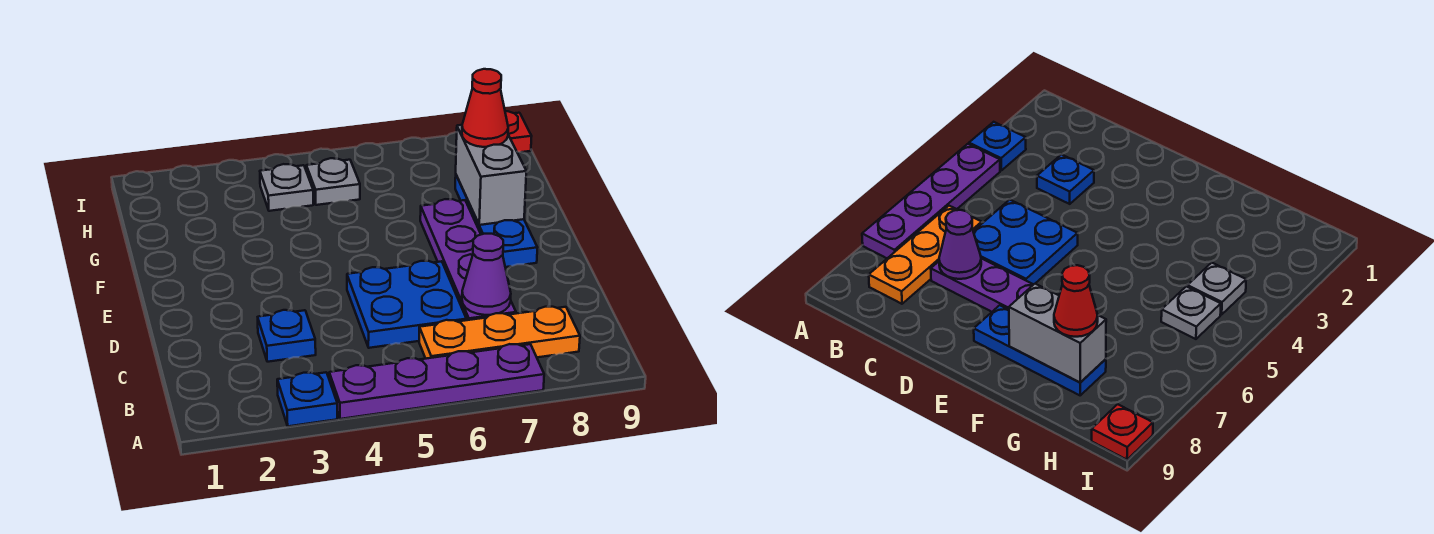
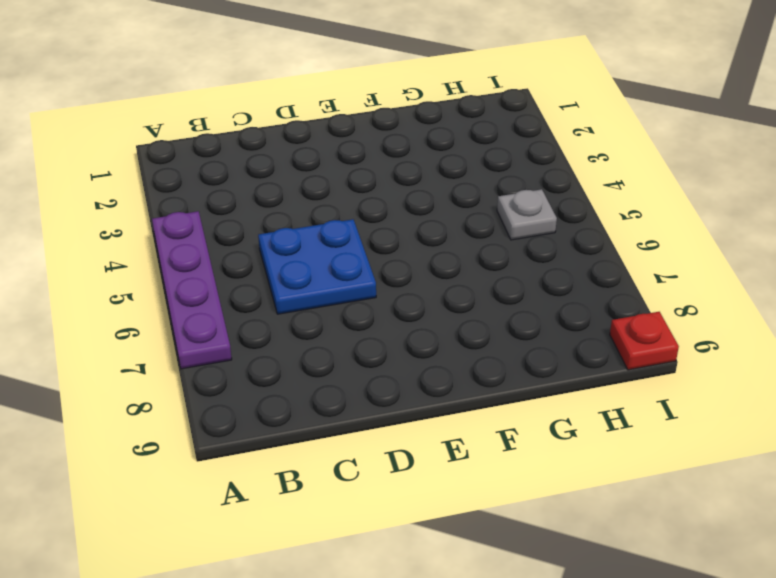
none -> blue 1x1 plate [277,372,337,426]
none -> orange 1x3 plate [419,307,580,359]
none -> blue 1x1 plate [258,310,316,362]

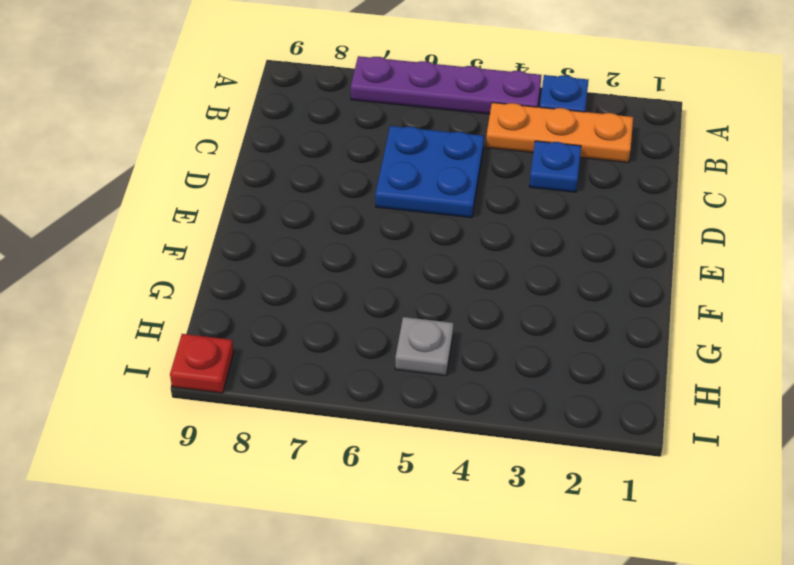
orange 1x3 plate [486,103,633,162] -> orange 1x3 plate moved to [419,307,580,359]
none -> purple 1x4 plate [420,199,516,320]
none -> blue 1x3 plate [455,175,537,267]
none -> grey 1x1 plate [260,164,313,211]

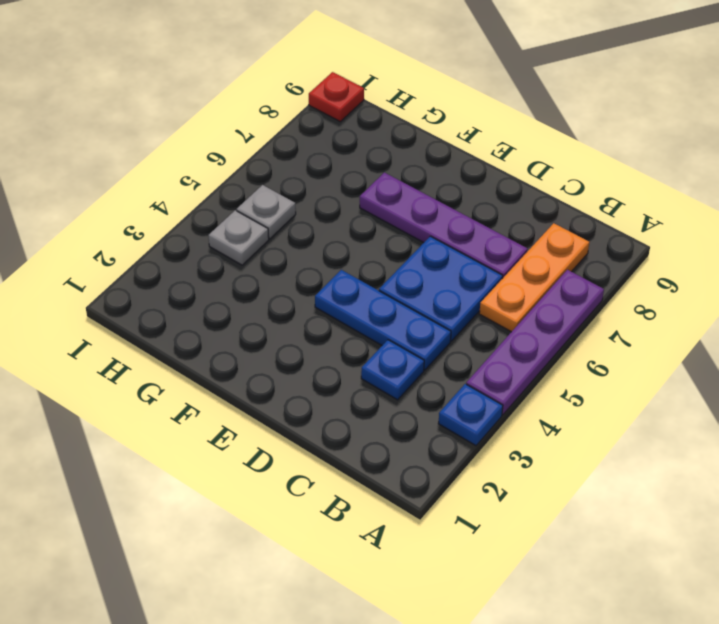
blue 1x3 plate [315,270,451,370] -> blue 1x3 plate moved to [455,175,537,267]
none -> purple 1x1 cone [462,234,511,315]
none -> grey 1x2 brick [456,125,526,225]
none -> red 1x1 cone [462,69,508,147]

